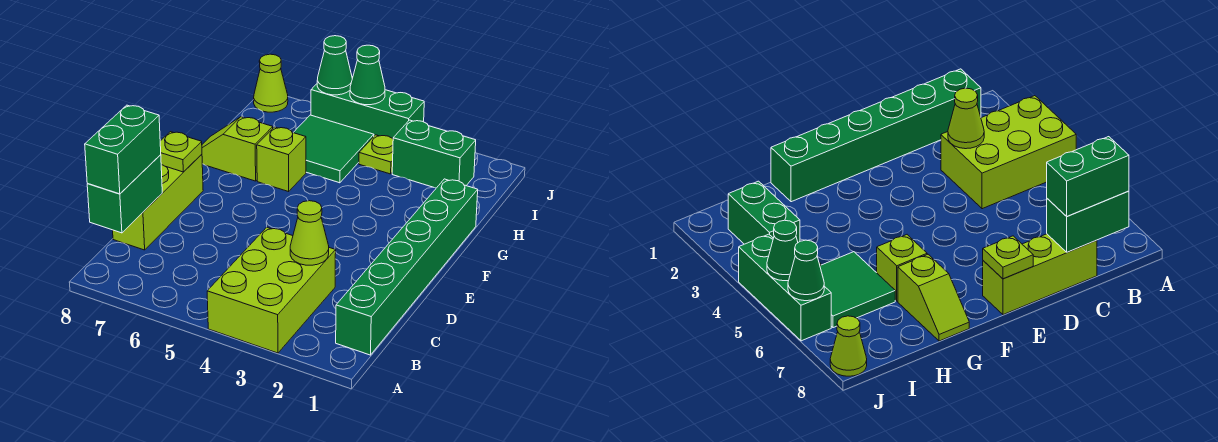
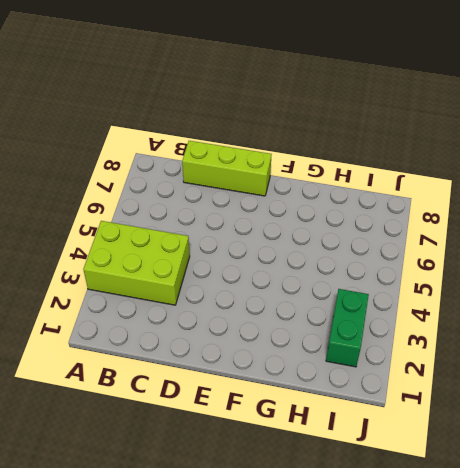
none -> green 1x6 brick [336,179,478,355]
none -> lime 1x1 brick [257,127,306,192]
none -> lime 1x2 slope [202,117,273,181]

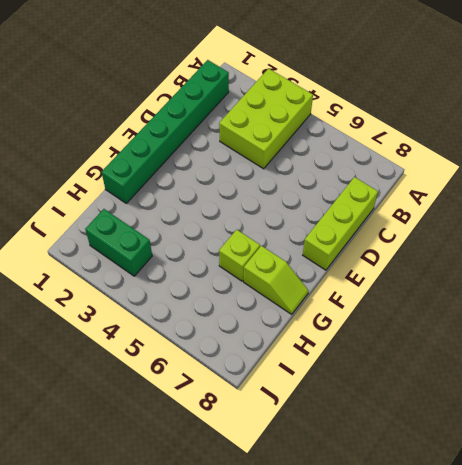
none -> green 2x2 tile [293,115,374,183]
none -> lime 1x1 plate [359,135,393,174]
none -> green 1x3 brick [311,84,424,138]

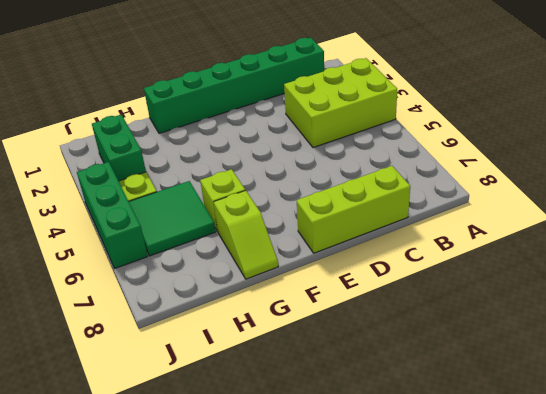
none -> lime 1x1 cone [254,54,288,112]
none -> green 1x2 brick [87,155,162,233]
none -> lime 1x1 cone [290,201,329,265]

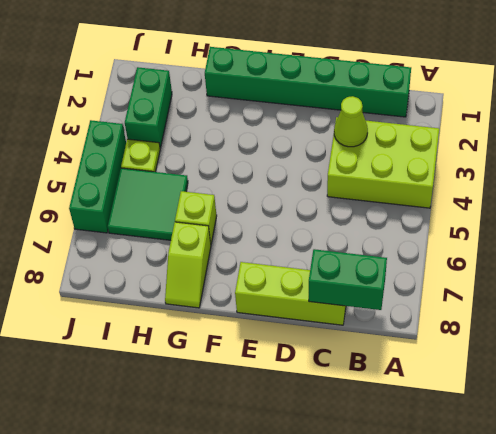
none -> lime 1x1 cone [254,54,288,112]
none -> lime 1x1 plate [160,132,202,172]
none -> green 1x1 cone [350,45,385,105]

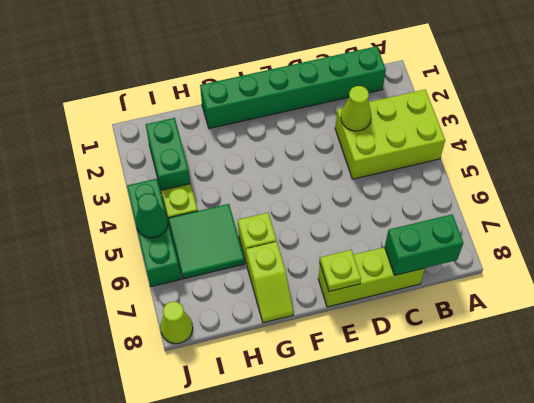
none -> green 1x1 cone [317,36,352,95]
none -> green 1x2 brick [85,105,161,194]

